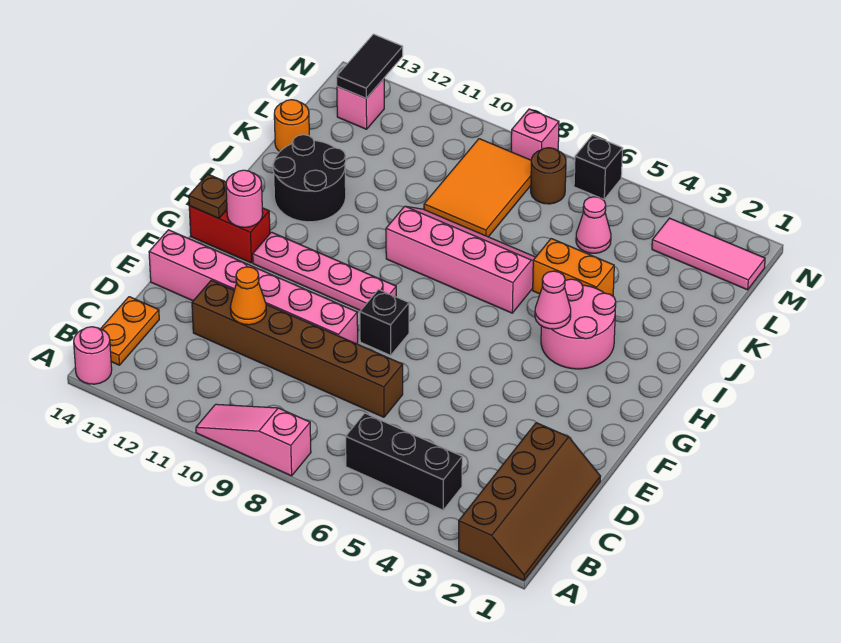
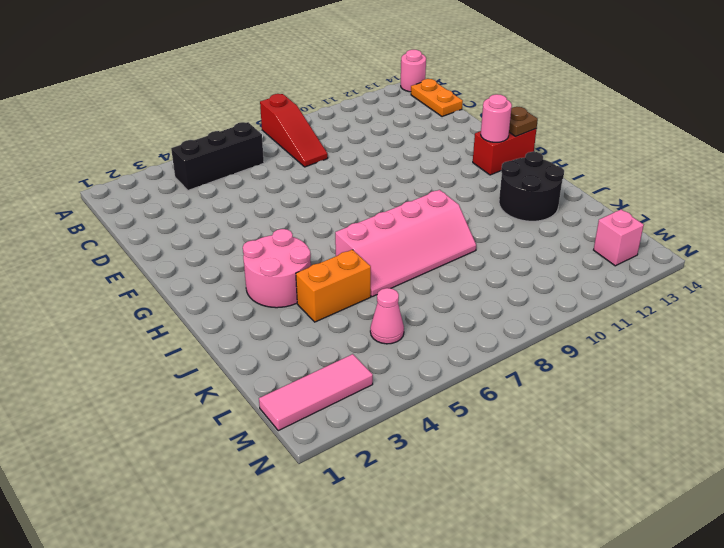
red 1x3 slope [260,94,328,167] -> pink 1x3 slope [196,404,311,476]
none -> brown 2x4 slope [458,423,600,580]
none -> brown 1x6 brick [192,280,403,417]
none -> pink 1x6 brick [149,230,358,344]

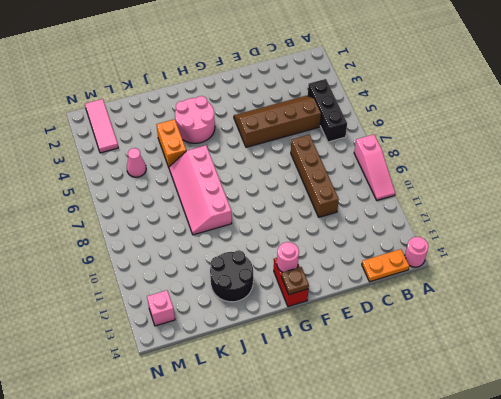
brown 2x4 slope [234,96,321,147] -> brown 2x4 slope moved to [458,423,600,580]
brown 1x4 brick [291,135,339,217] -> brown 1x6 brick [192,280,403,417]
none -> pink 1x6 brick [149,230,358,344]
none -> black 1x1 brick [360,289,409,355]
none -> pink 1x4 plate [253,232,396,311]

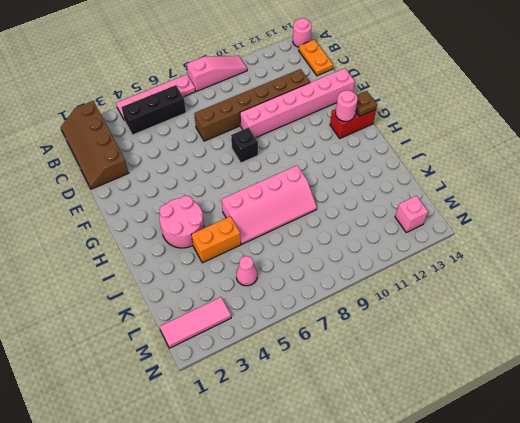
pink 1x4 plate [116,75,195,121] -> pink 1x4 plate moved to [253,232,396,311]
none -> black 2x2 round brick [273,135,346,222]
none -> orange 2x3 tile [424,139,531,237]
none -> orange 1x1 round brick [274,100,309,152]

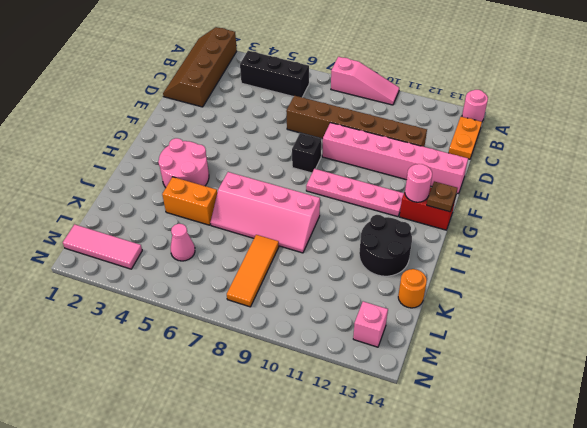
orange 1x3 tile [227,235,279,307] -> orange 2x3 tile [424,139,531,237]
none -> brown 1x1 round brick [531,148,566,204]
none -> black 1x1 brick [574,135,623,199]
none -> pink 1x1 brick [511,109,559,160]

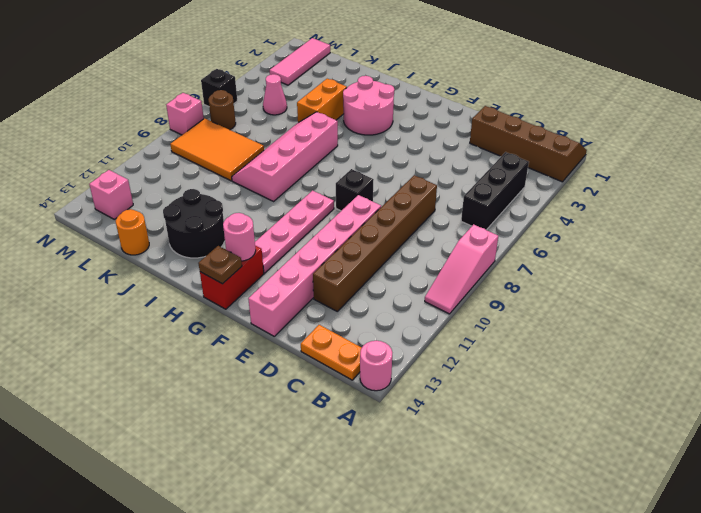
none -> orange 1x1 cone [230,267,266,325]
none -> pink 1x1 cone [535,271,571,329]
none -> black 1x2 tile [337,34,403,98]

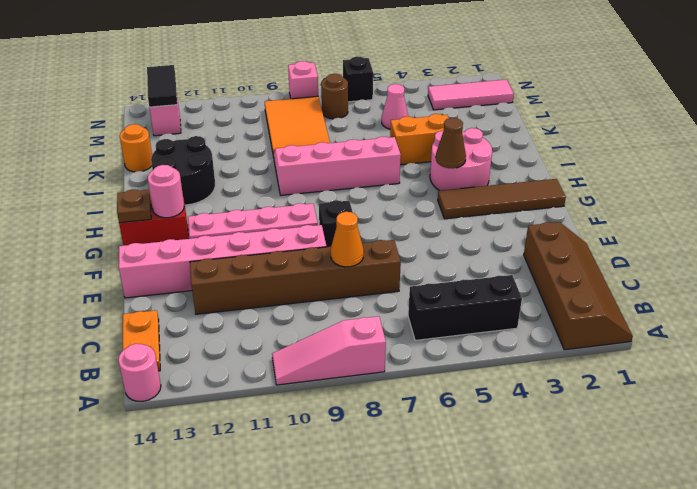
orange 1x1 cone [331,212,364,267] -> orange 1x1 cone moved to [230,267,266,325]
brown 1x4 tile [438,179,566,219] -> none
brown 1x1 cone [436,118,466,168] -> pink 1x1 cone [535,271,571,329]

